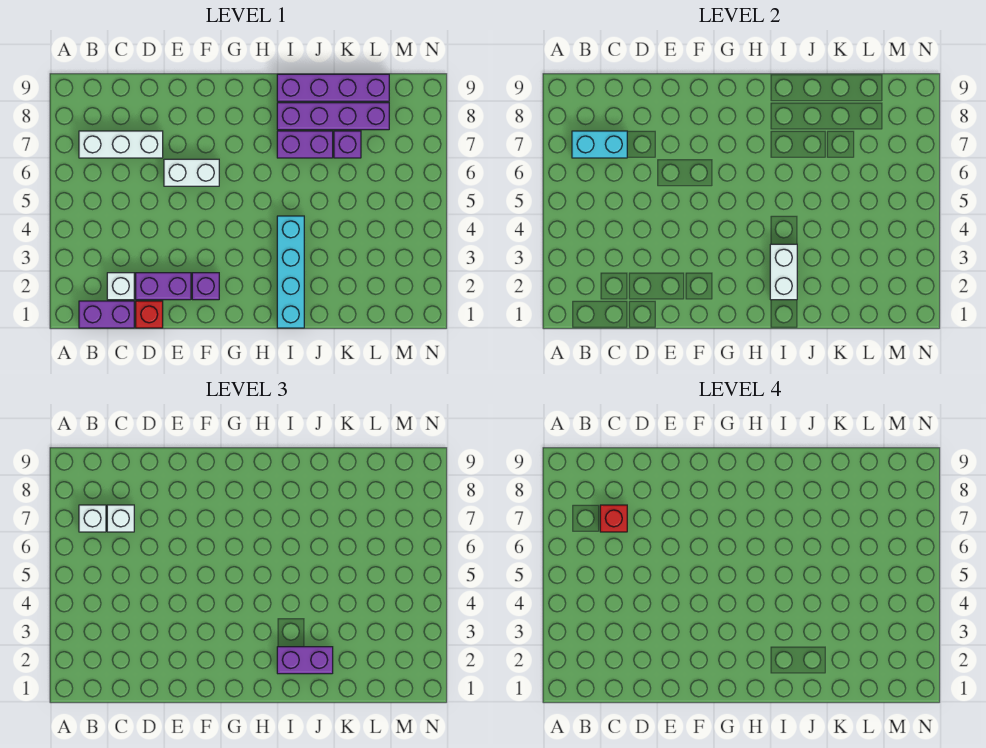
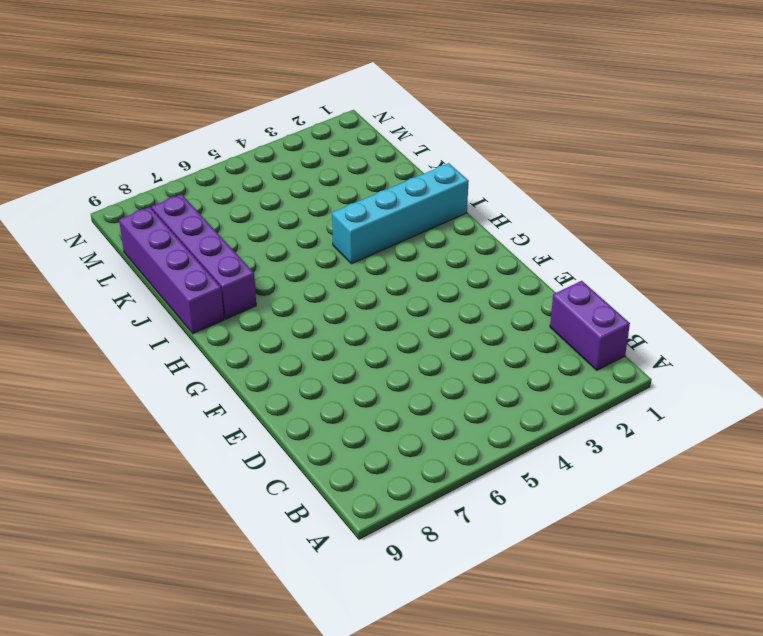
none -> white 1x3 brick [79,131,163,158]
none -> white 1x1 brick [107,273,134,300]
none -> red 1x1 brick [136,301,163,328]

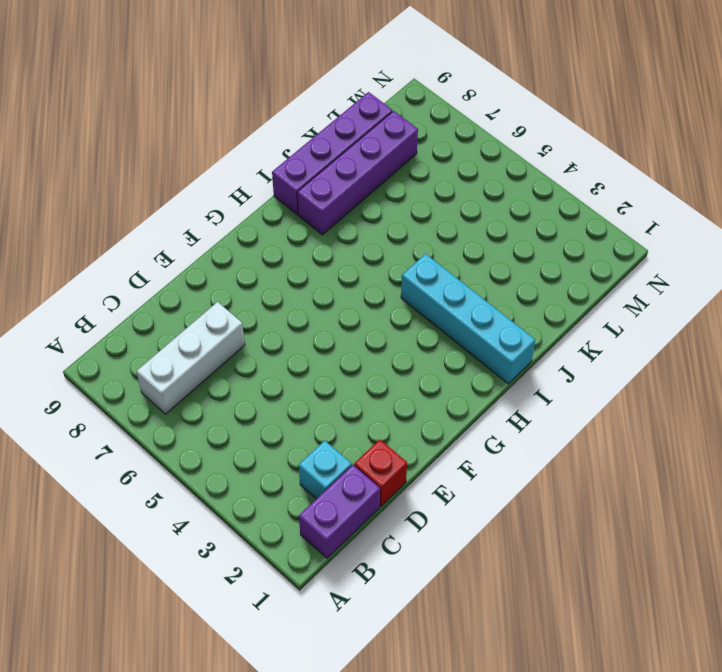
cyan 1x1 brick [299,441,352,499] -> white 1x1 brick [107,273,134,300]
none -> purple 1x2 brick [136,273,191,300]
none -> white 1x2 brick [164,159,219,186]
none -> purple 1x1 brick [192,273,219,300]

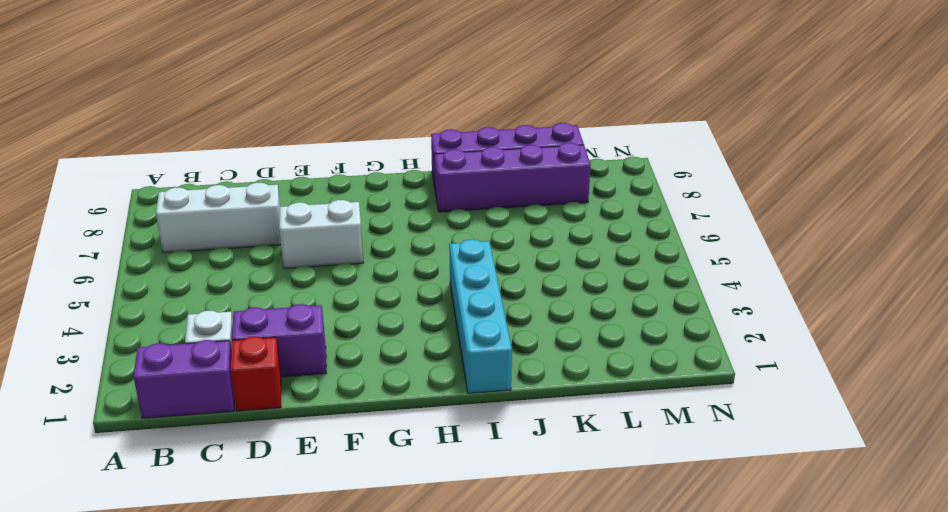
none -> purple 1x1 brick [192,273,219,300]
none -> purple 1x2 brick [277,131,333,158]
none -> purple 1x1 brick [334,131,361,158]

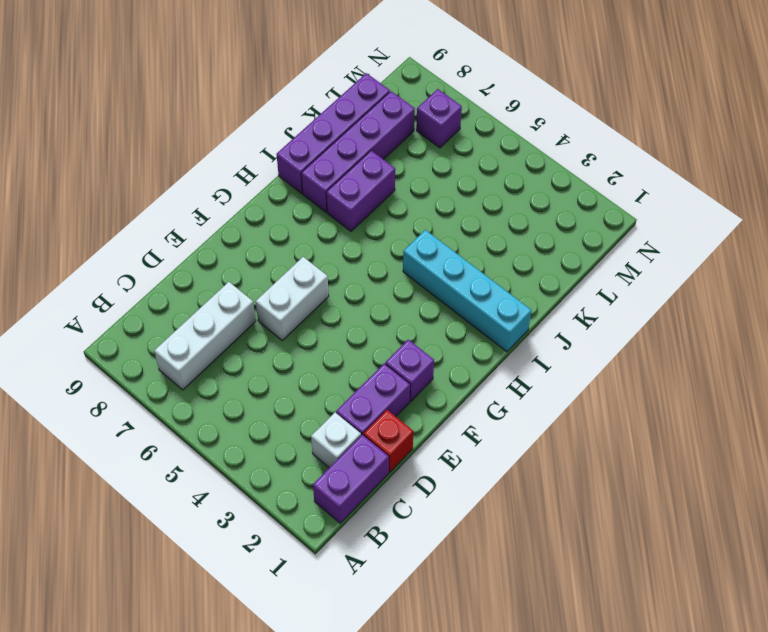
purple 1x1 brick [416,89,462,148] -> purple 1x1 brick moved to [334,131,361,158]
none -> cyan 1x2 brick [572,131,627,158]
none -> white 1x2 brick [770,244,797,300]
none -> white 1x1 brick [79,505,106,532]

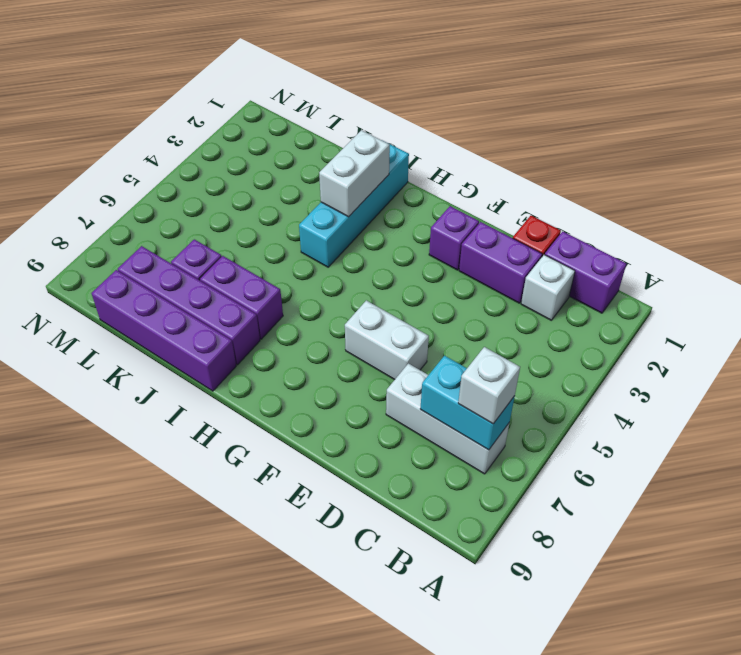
none -> white 1x1 brick [107,505,134,532]
none -> purple 1x2 brick [277,647,333,674]
none -> red 1x1 brick [600,505,627,532]

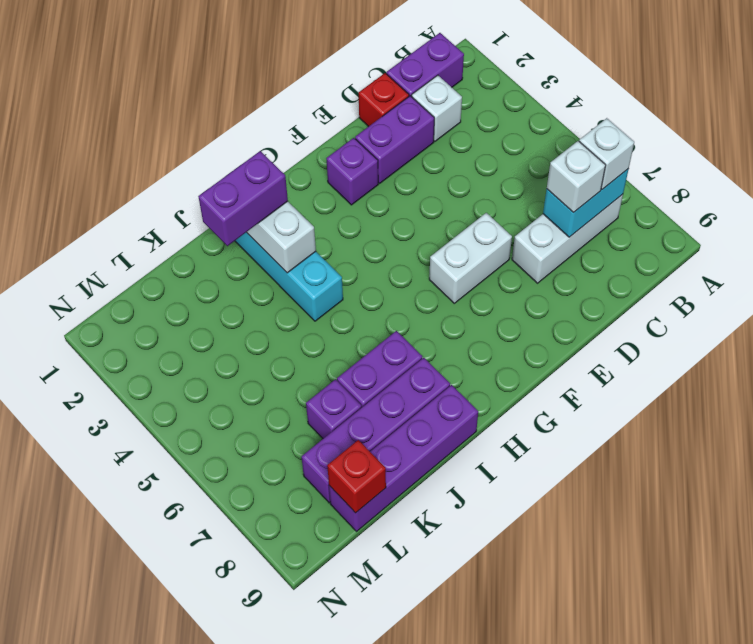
red 1x1 brick [327,440,386,513] -> red 1x1 brick moved to [600,505,627,532]

